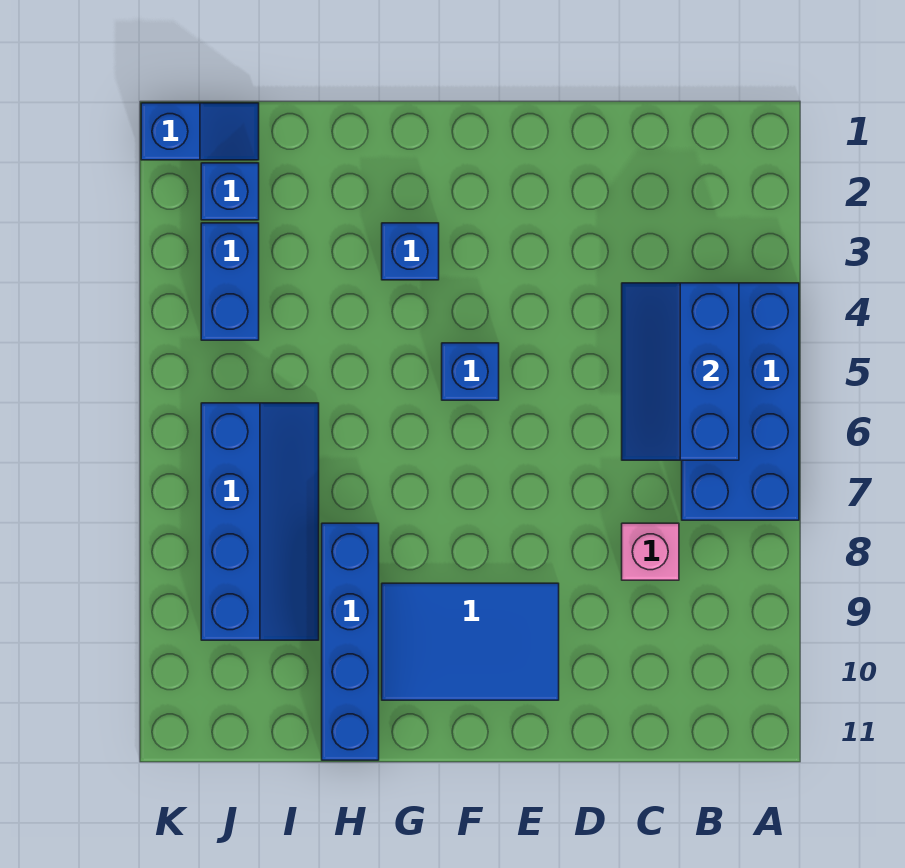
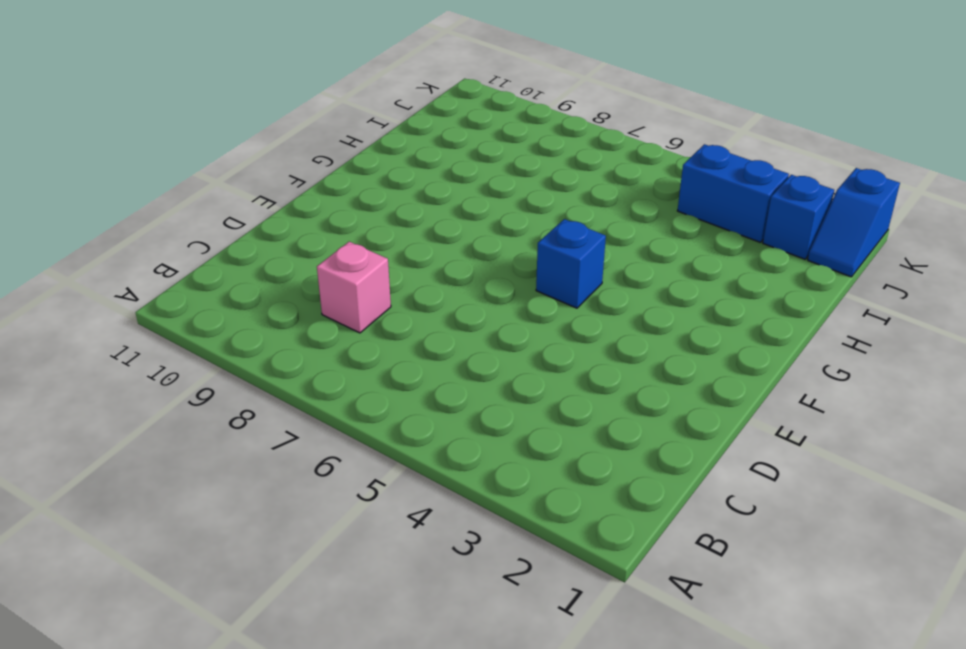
none -> blue 2x4 brick [682,283,799,520]
none -> blue 2x3 tile [382,583,559,700]

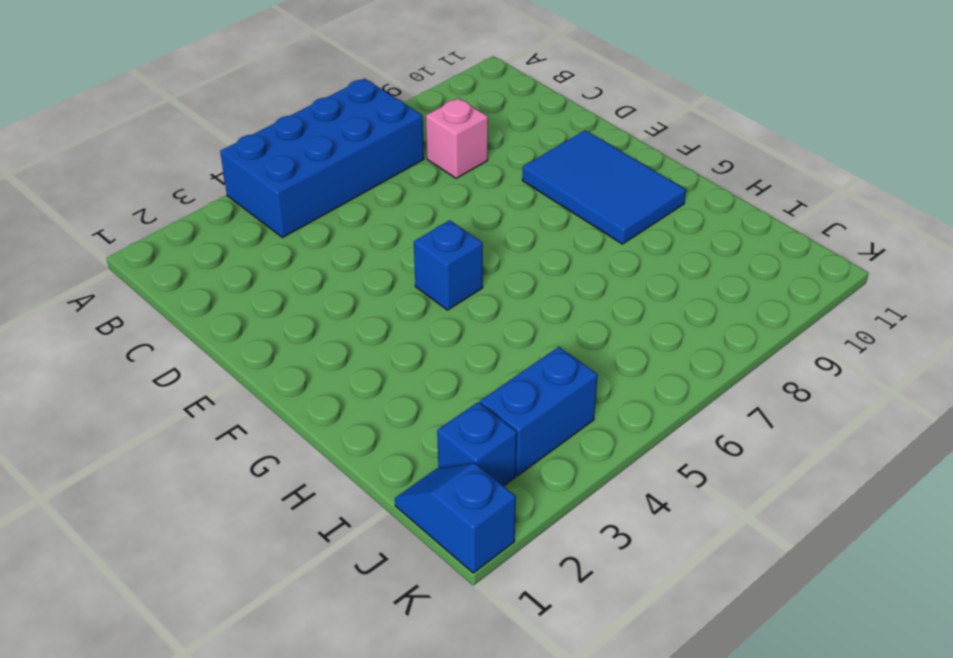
none -> blue 1x1 brick [382,223,439,280]
none -> blue 1x4 brick [322,523,379,760]

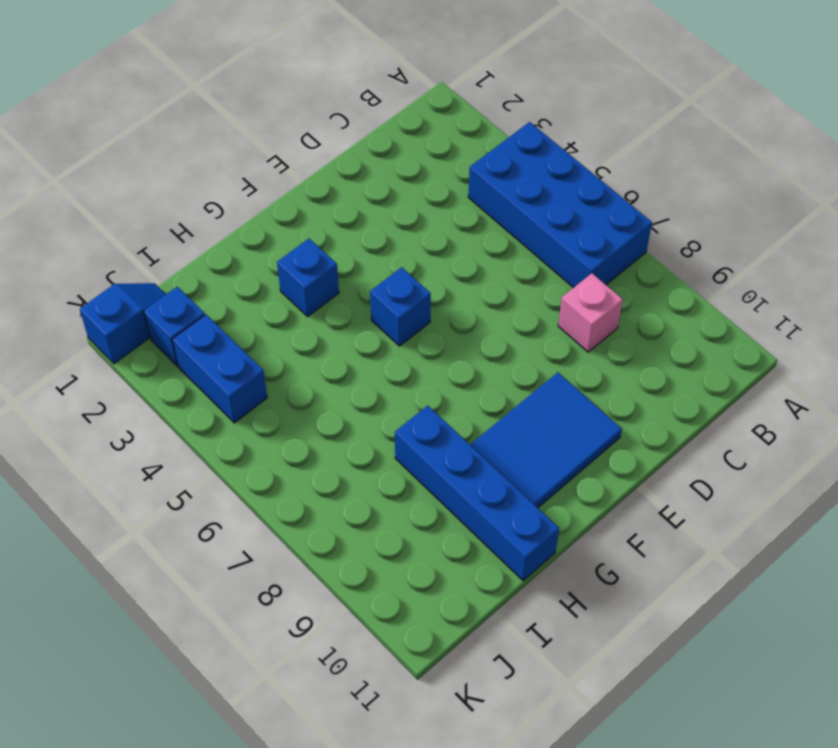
none -> blue 2x4 slope [201,403,319,640]
none -> blue 2x3 slope [622,283,739,460]

